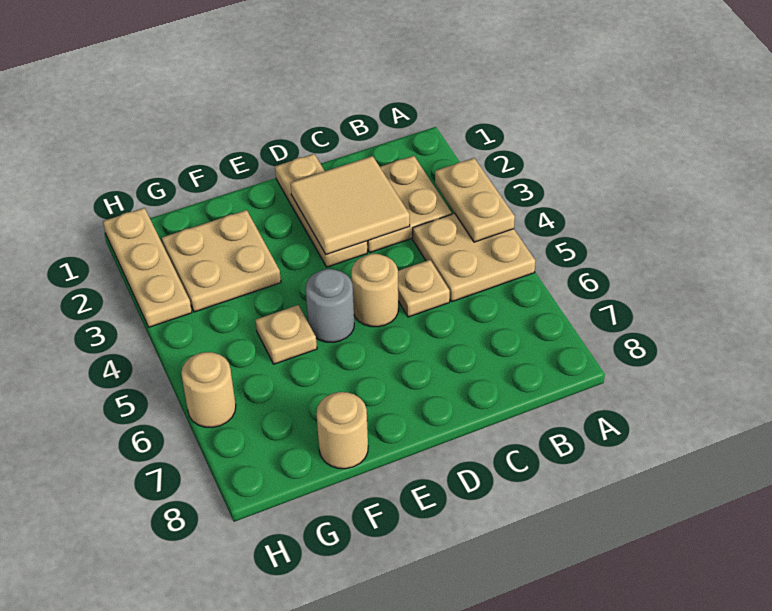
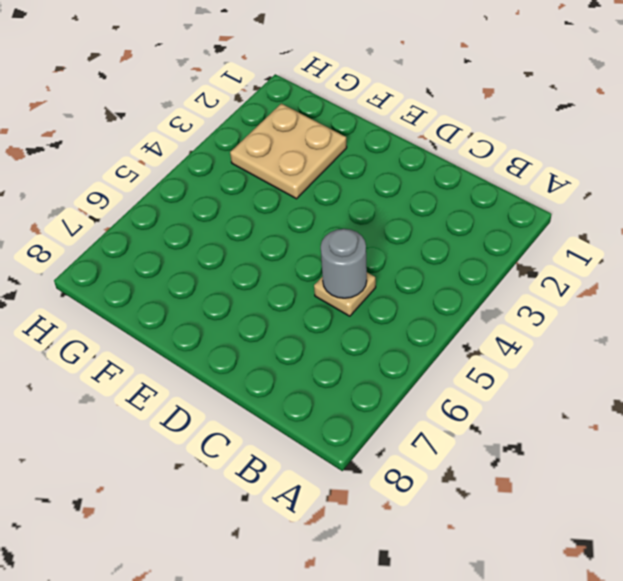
grey 1x1 round brick [321,229,367,298] -> grey 1x1 round brick moved to [306,269,354,342]
none -> tan 2x2 plate [413,214,535,302]
none -> tan 2x2 plate [367,156,452,252]
none -> tan 1x3 plate [275,154,367,267]

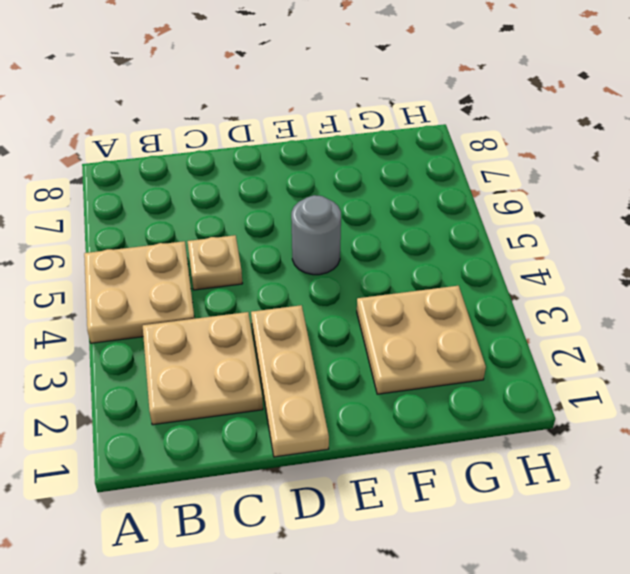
none -> tan 1x1 round brick [351,254,398,327]
none -> tan 1x1 plate [256,305,317,364]
none -> tan 1x1 round brick [316,392,368,469]

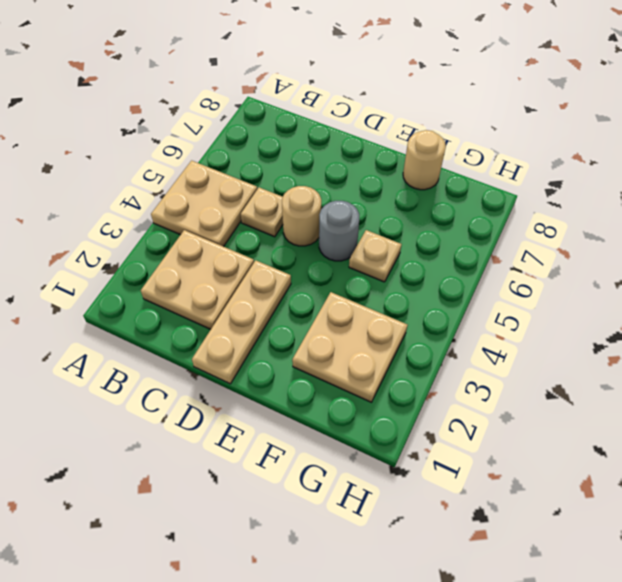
none -> tan 1x3 plate [103,208,192,327]
none -> tan 1x1 round brick [181,352,236,428]
none -> tan 1x2 plate [435,158,515,242]

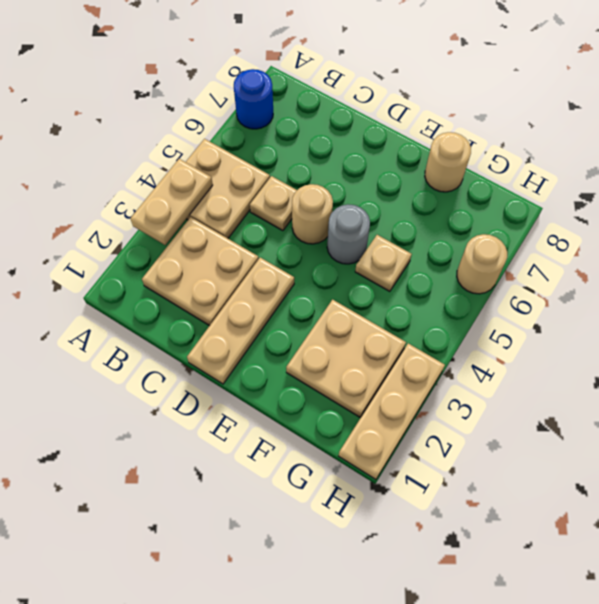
blue 1x1 round brick [234,69,273,129] -> none
none -> tan 2x2 tile [291,156,410,255]

